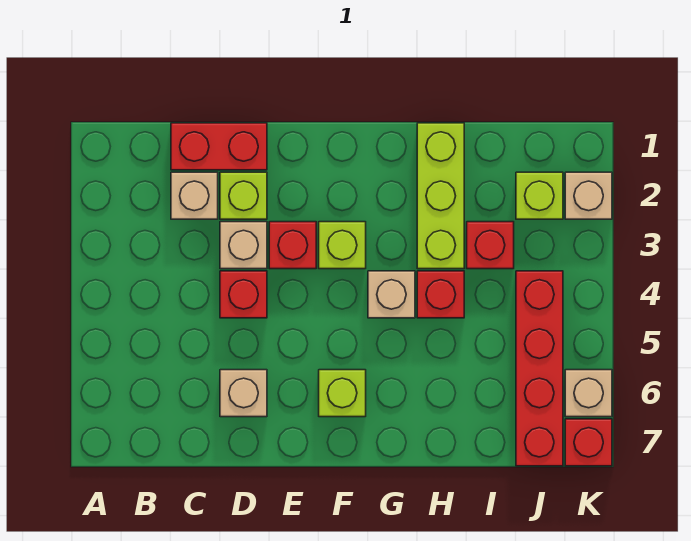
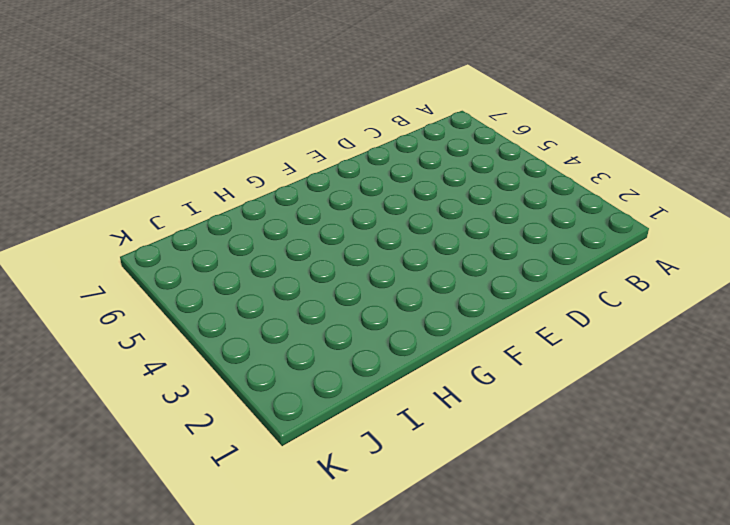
none -> red 1x2 brick [171,123,267,170]
none -> tan 1x1 brick [171,172,218,219]
none -> lime 1x1 brick [220,172,267,219]

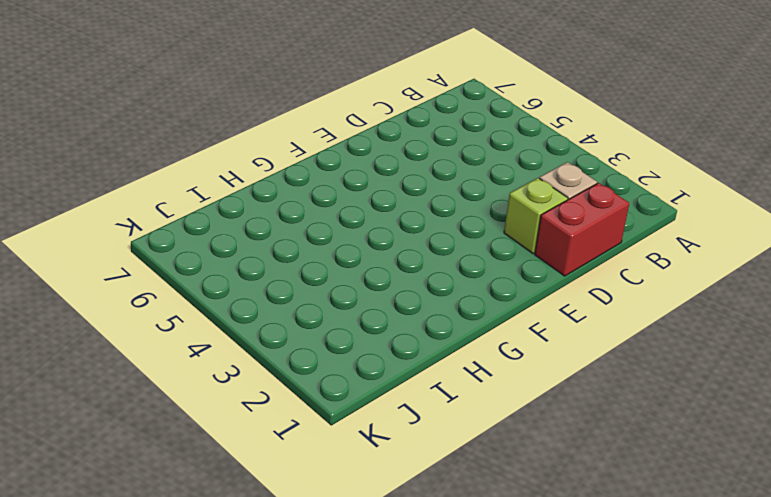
none -> tan 1x1 brick [220,222,267,269]
none -> red 1x1 brick [220,271,267,318]
none -> tan 1x1 brick [220,370,267,417]

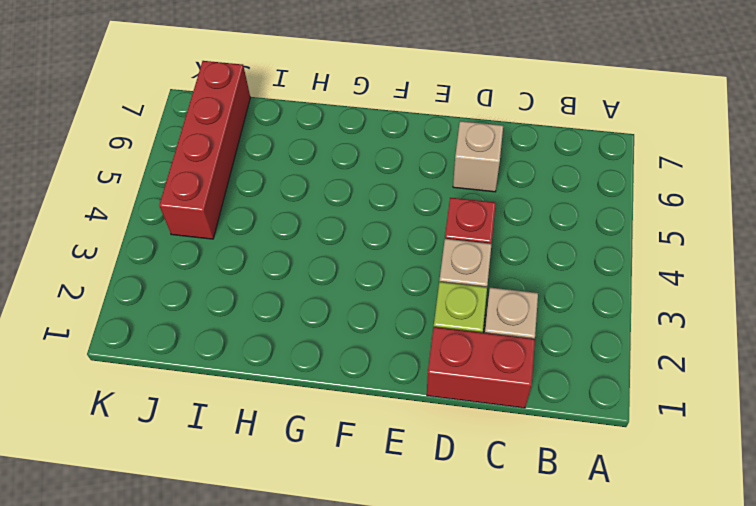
none -> red 1x1 brick [269,222,316,269]
none -> lime 1x1 brick [319,222,366,269]
none -> lime 1x1 brick [319,370,366,417]

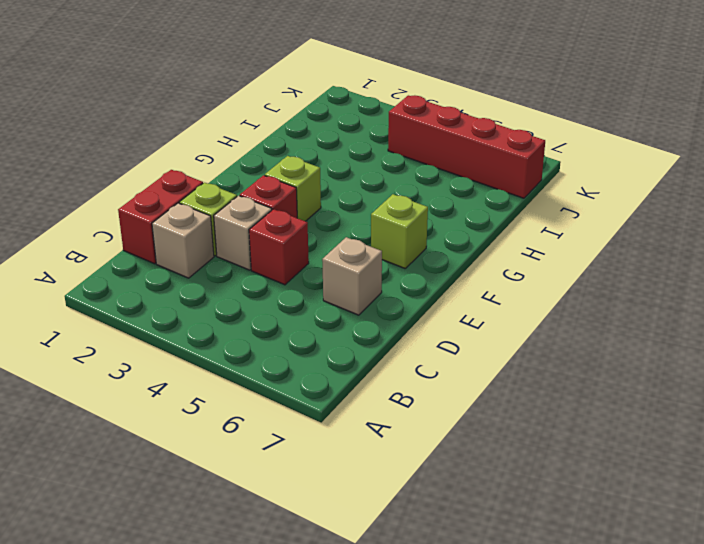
none -> tan 1x1 brick [368,271,415,318]
none -> lime 1x3 brick [417,123,464,269]
none -> red 1x1 brick [417,271,464,318]

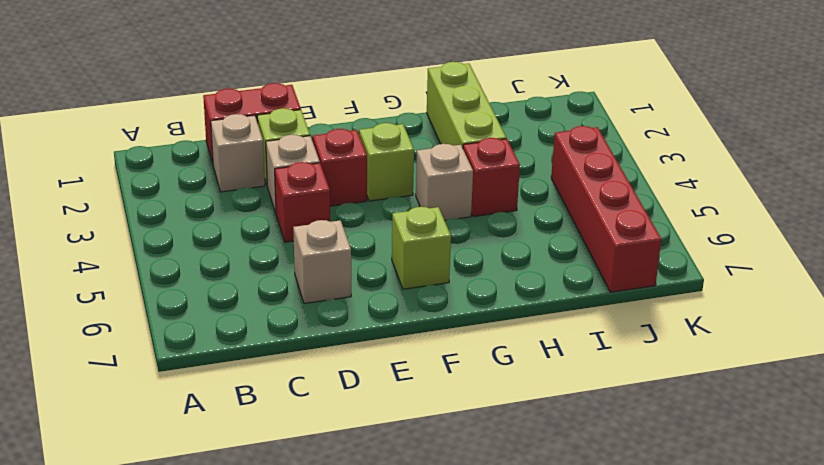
none -> red 1x1 brick [467,222,514,269]
none -> lime 1x1 brick [516,172,563,219]
none -> tan 1x1 brick [565,172,612,219]

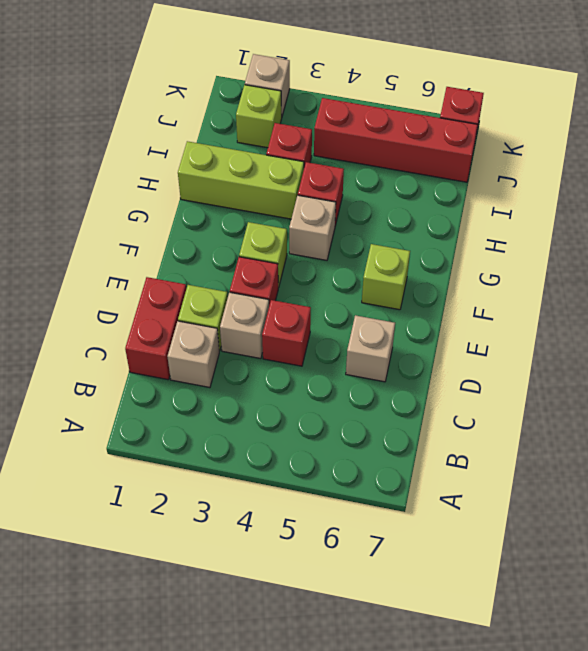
none -> tan 1x1 brick [565,370,612,417]

